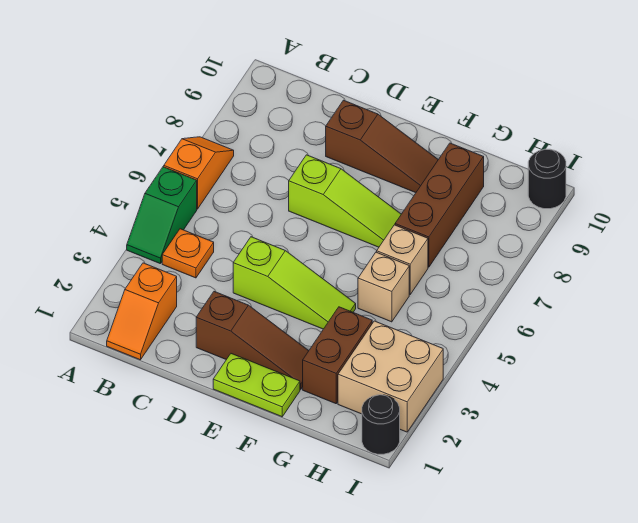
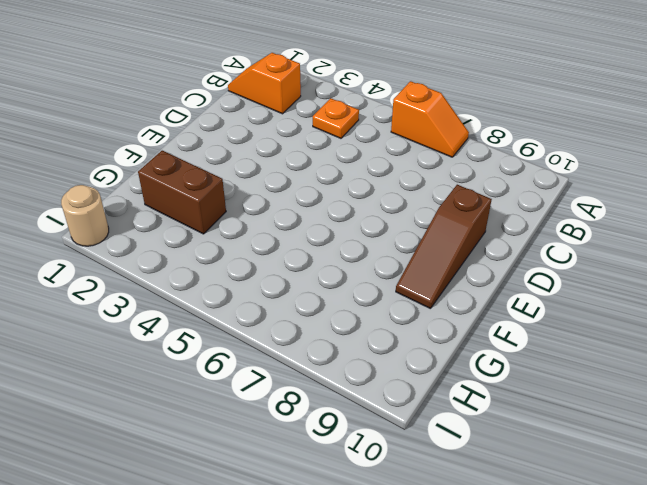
tan 1x1 round brick [61,185,109,246] -> black 1x1 round brick [362,395,400,454]
none -> green 1x2 slope [127,167,197,264]
none -> brown 1x3 slope [196,292,309,389]
none -> lime 1x3 slope [233,237,356,329]

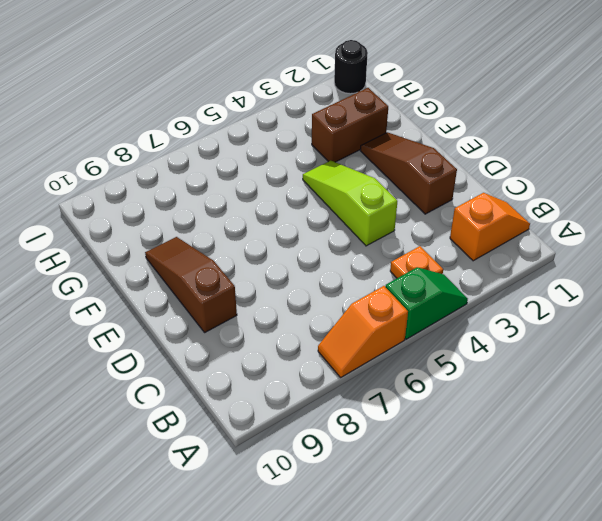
none -> lime 1x3 slope [289,155,401,247]
none -> lime 1x2 plate [213,354,300,417]
none -> tan 1x1 brick [358,252,409,322]

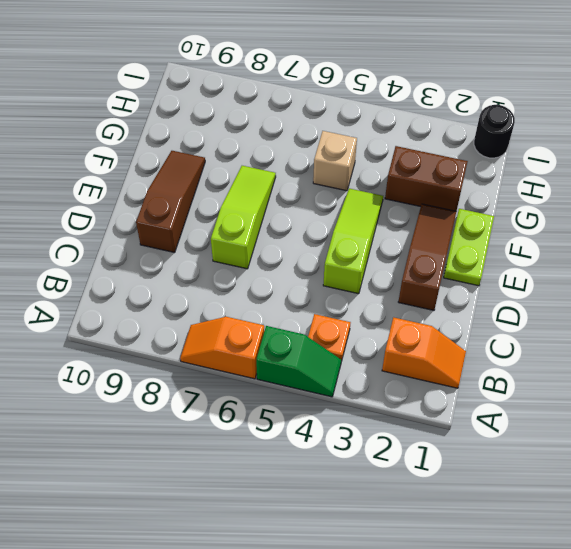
none -> tan 1x1 brick [377,225,428,294]
none -> brown 1x3 brick [395,143,484,267]
none -> tan 2x2 brick [338,321,443,432]

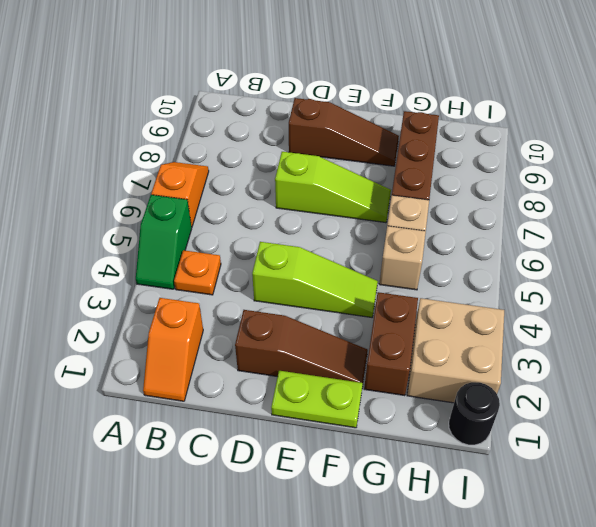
none -> black 1x1 round brick [528,149,566,209]

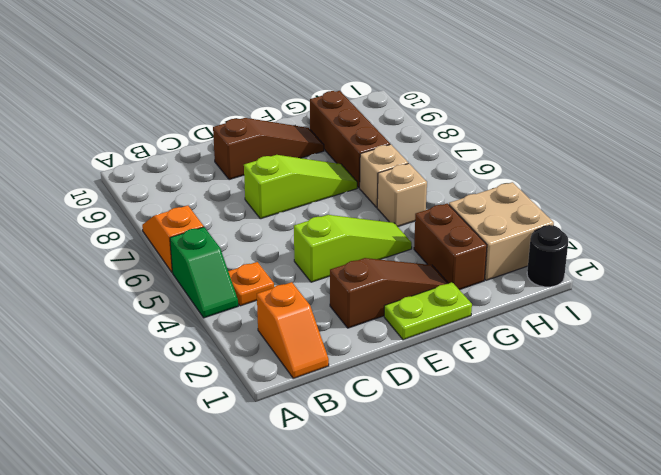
none -> black 1x1 round brick [528,149,566,209]

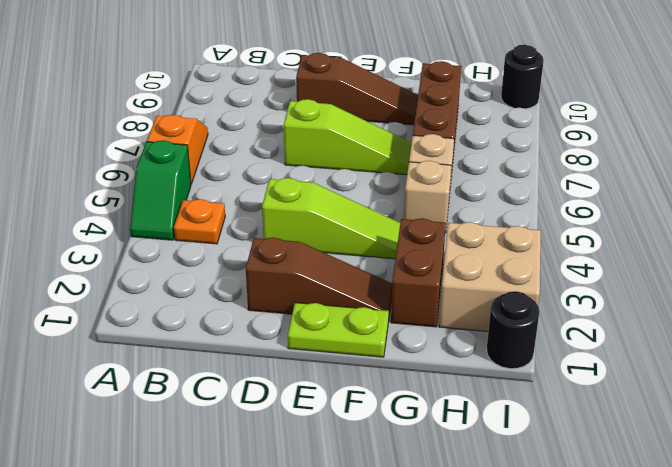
none -> orange 1x2 slope [107,263,177,360]

